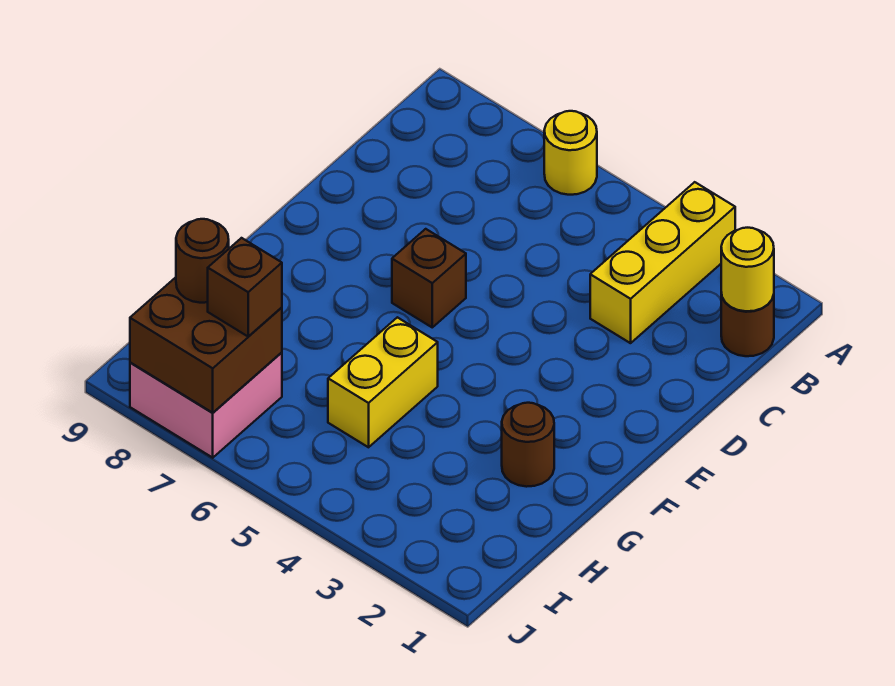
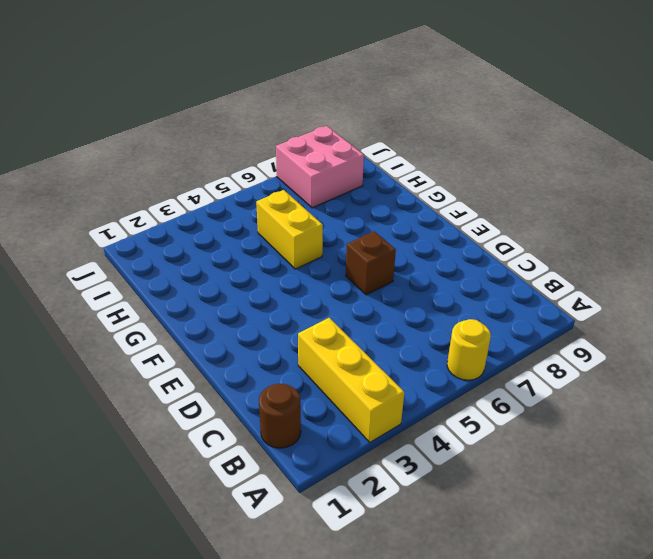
none -> brown 1x1 round brick [502,403,554,487]
none -> yellow 1x1 round brick [721,228,774,311]

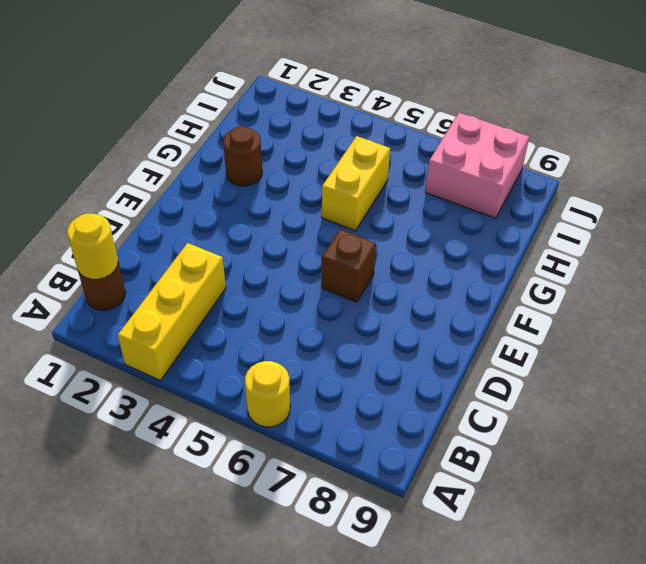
none -> brown 2x2 brick [130,277,282,413]
none -> brown 1x1 brick [208,238,282,337]

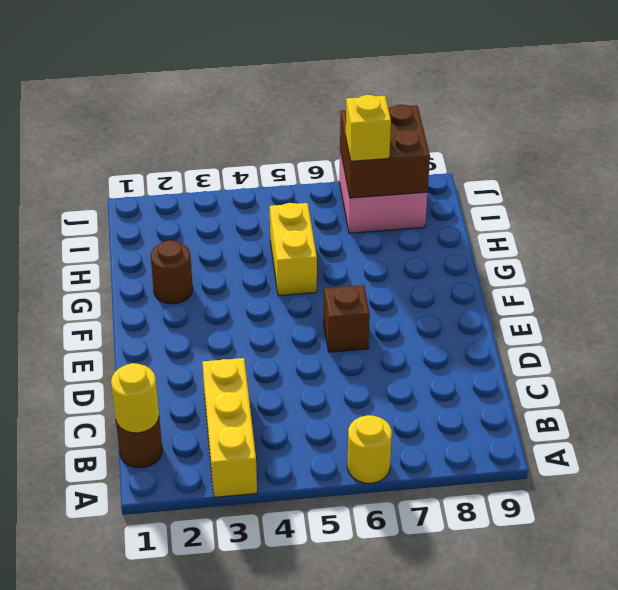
yellow 1x1 brick [346,95,391,161] -> brown 1x1 brick [208,238,282,337]
none -> brown 1x1 round brick [176,219,229,303]

